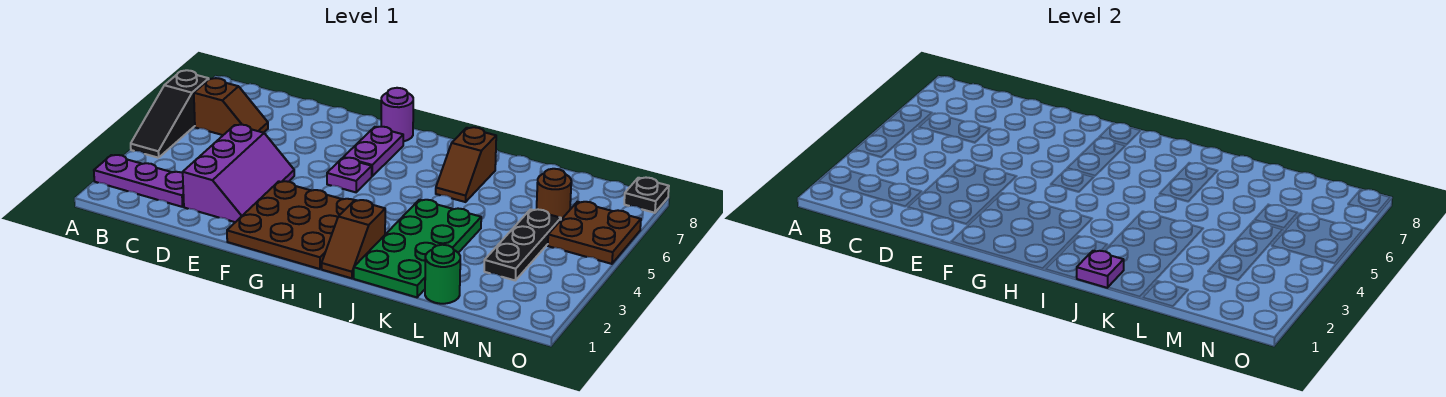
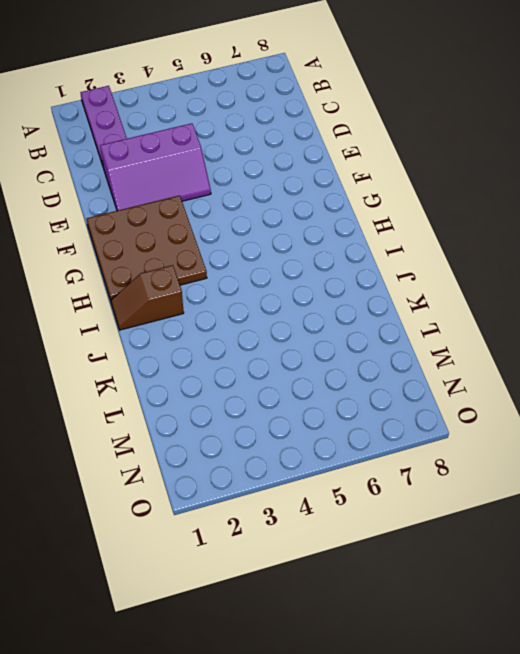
none -> black 1x3 slope [131,70,209,158]
none -> brown 1x2 slope [194,78,268,135]
none -> purple 1x1 plate [327,158,372,192]

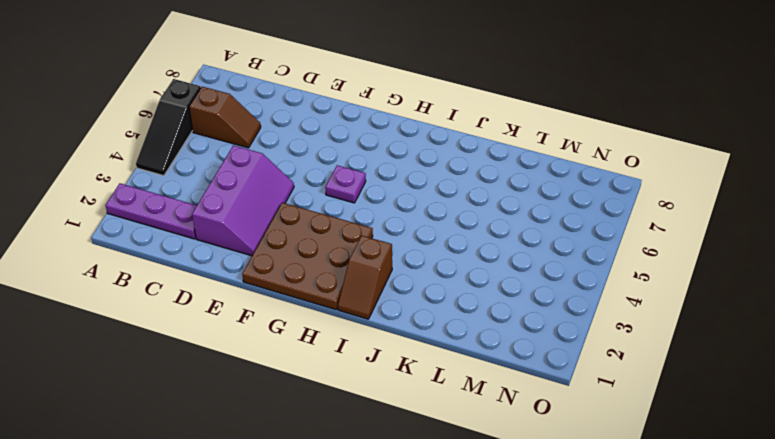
none -> purple 1x2 plate [343,127,403,176]
none -> purple 1x1 round brick [381,88,413,141]
none -> green 2x4 plate [354,200,481,297]

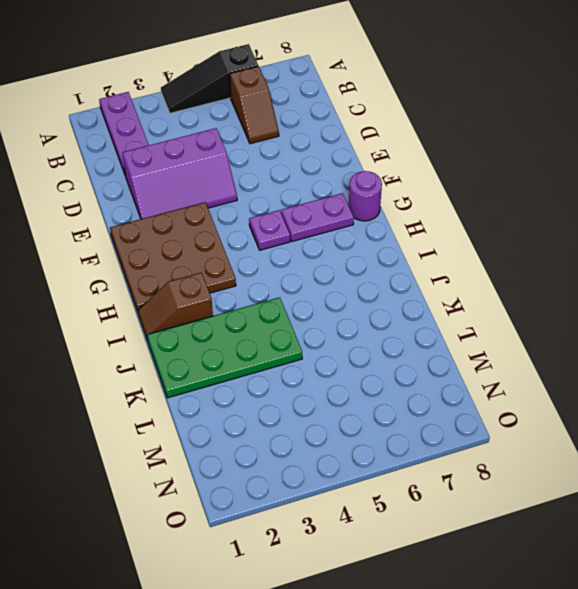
none -> brown 1x2 slope [436,127,496,202]
none -> green 1x1 round brick [425,245,460,304]
none -> black 1x3 plate [484,209,561,280]

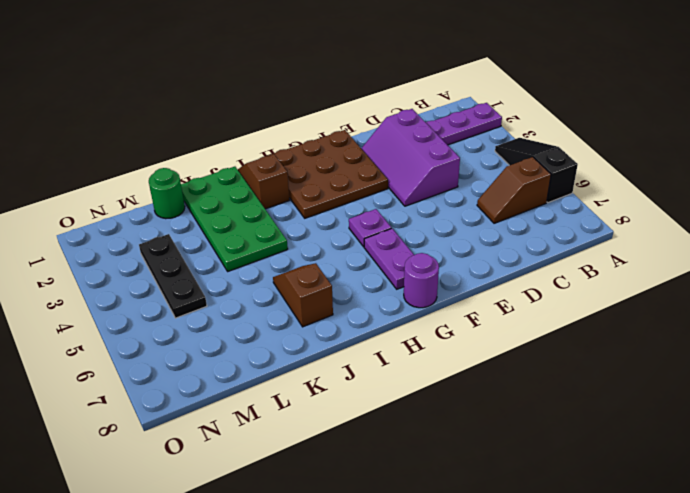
none -> brown 1x1 round brick [537,169,571,219]
none -> brown 2x2 plate [548,202,641,264]
none -> black 1x1 plate [624,178,669,213]

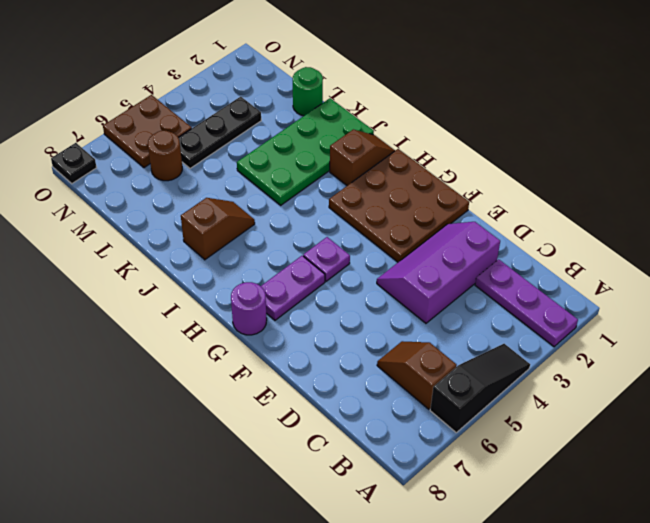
none -> purple 1x1 plate [1077,251,1124,288]

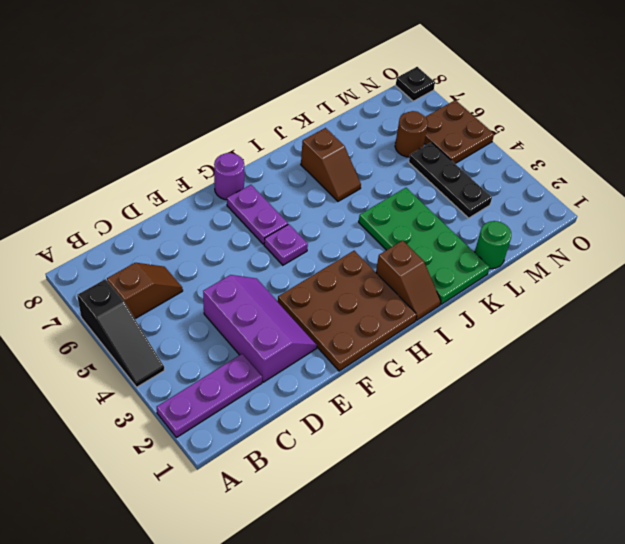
none -> purple 1x1 plate [1077,251,1124,288]

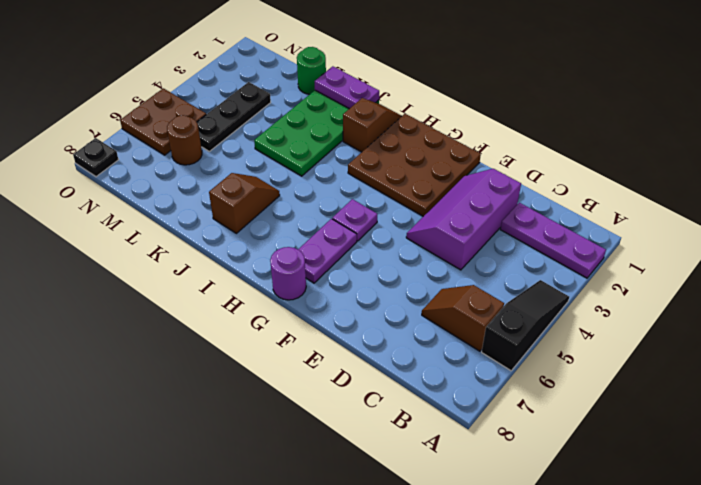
purple 1x2 plate [315,66,379,109] -> purple 1x1 plate [1077,251,1124,288]

